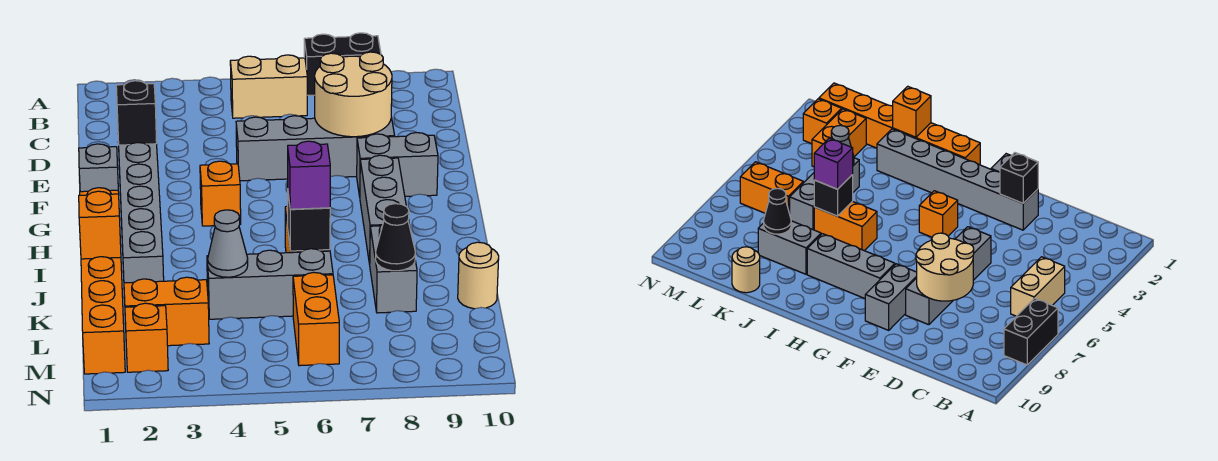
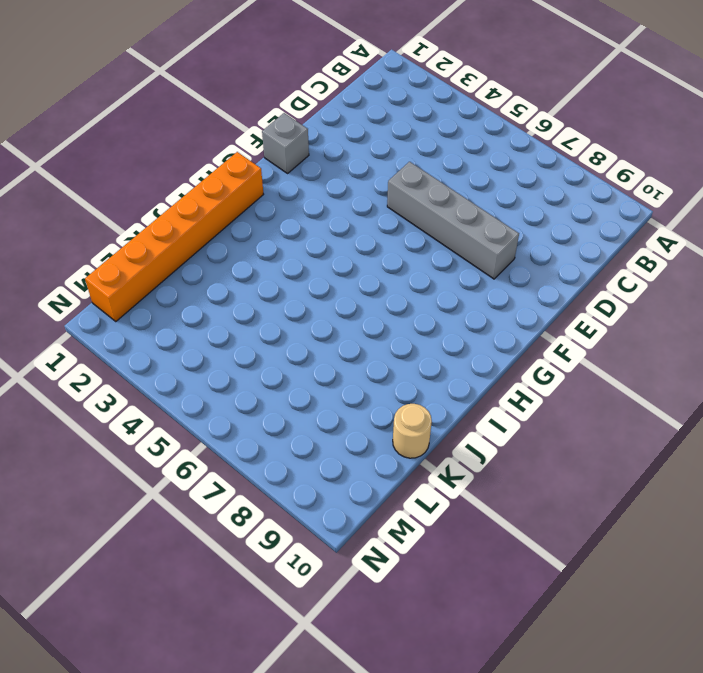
none -> black 1x2 brick [304,33,381,95]
none -> tan 1x2 brick [230,55,307,118]
none -> grey 1x6 brick [119,143,164,298]

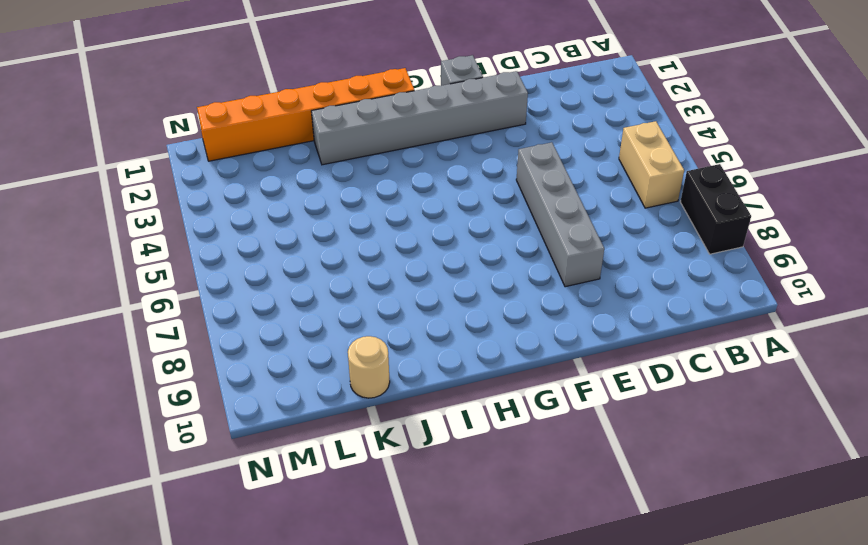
none -> grey 1x2 brick [357,133,438,196]
none -> orange 1x1 brick [200,161,241,226]
none -> grey 1x3 brick [360,155,409,264]

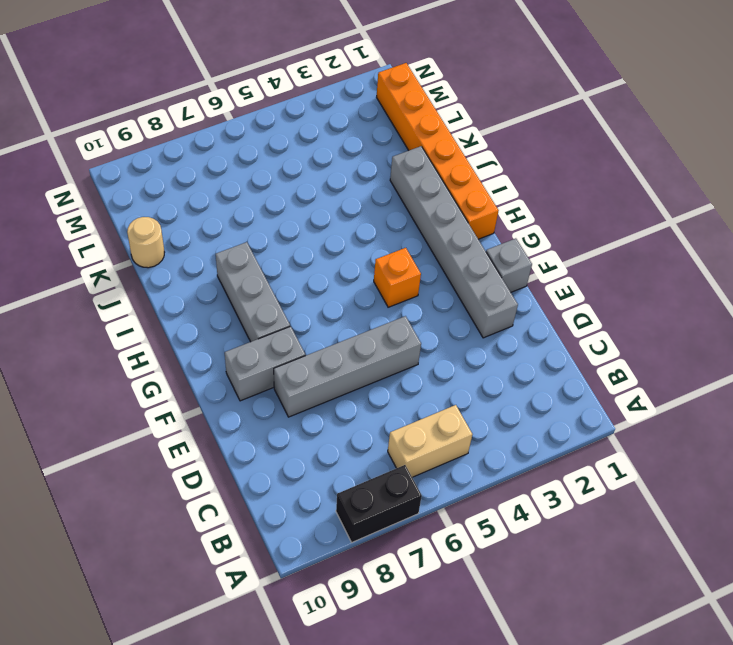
none -> orange 1x2 brick [814,201,877,251]
none -> grey 1x2 brick [370,225,417,313]
none -> grey 1x3 brick [207,249,333,319]

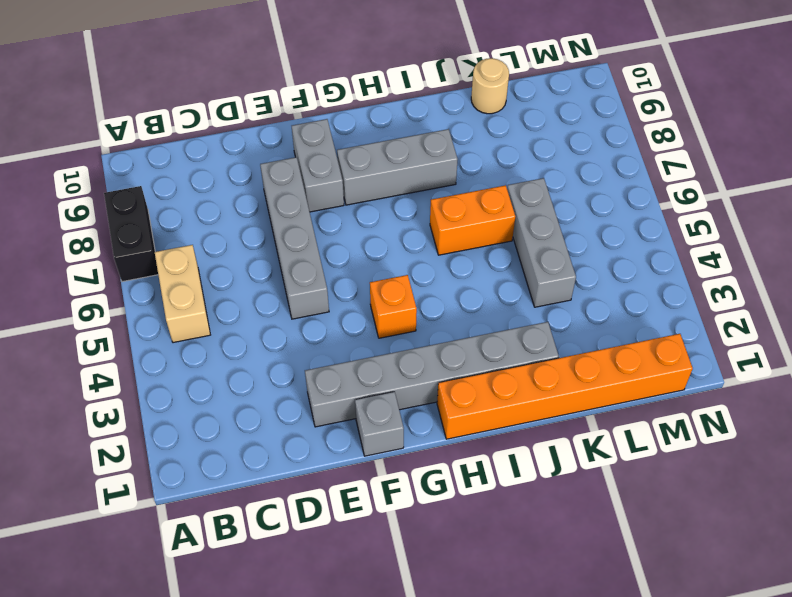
none -> grey 1x2 brick [370,225,417,313]
none -> orange 1x2 brick [124,277,209,346]
none -> orange 1x2 brick [293,272,339,366]

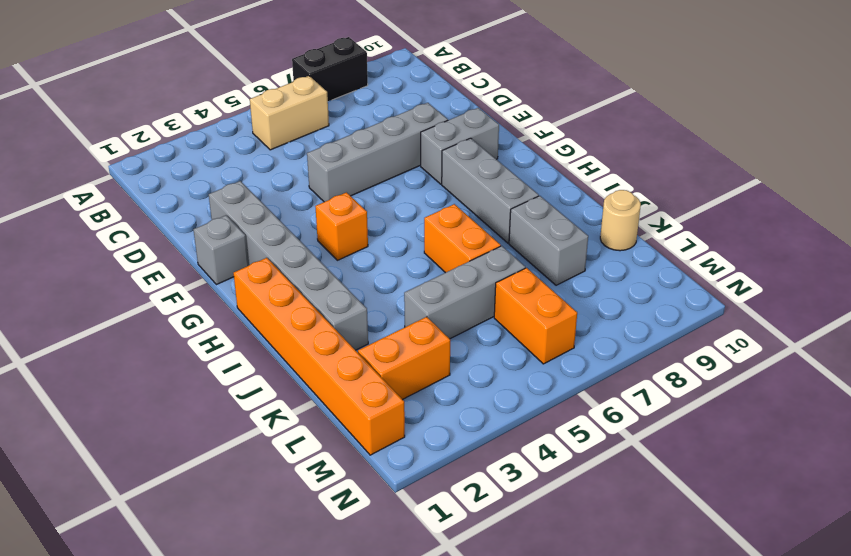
none -> orange 1x1 brick [125,303,168,372]
none -> tan 2x2 round brick [315,52,392,137]
none -> black 1x1 brick [116,81,157,145]

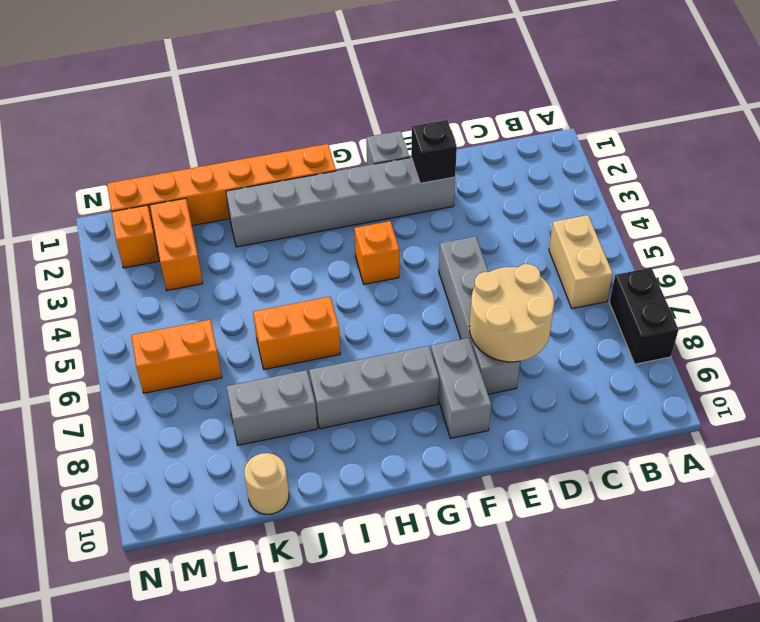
none -> grey 1x3 brick [207,249,333,319]
none -> orange 1x1 brick [79,191,121,259]
none -> black 1x1 brick [288,195,330,251]

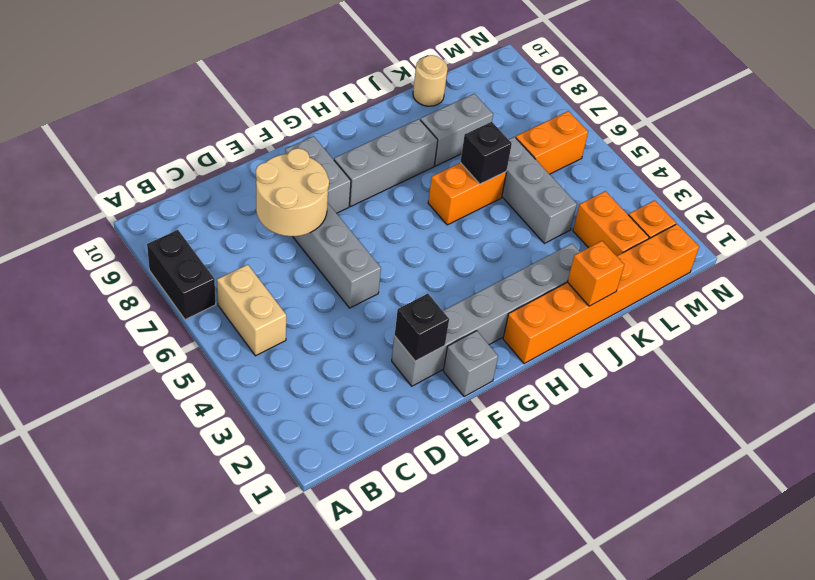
none -> orange 1x1 brick [200,161,241,226]
none -> grey 1x1 cone [208,210,248,277]
none -> black 1x1 cone [375,204,415,271]

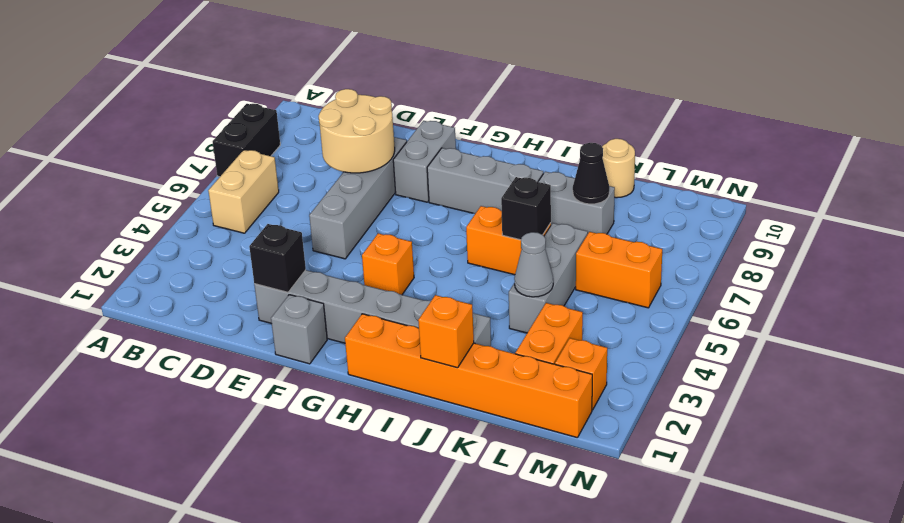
none -> purple 1x1 brick [288,141,330,209]

